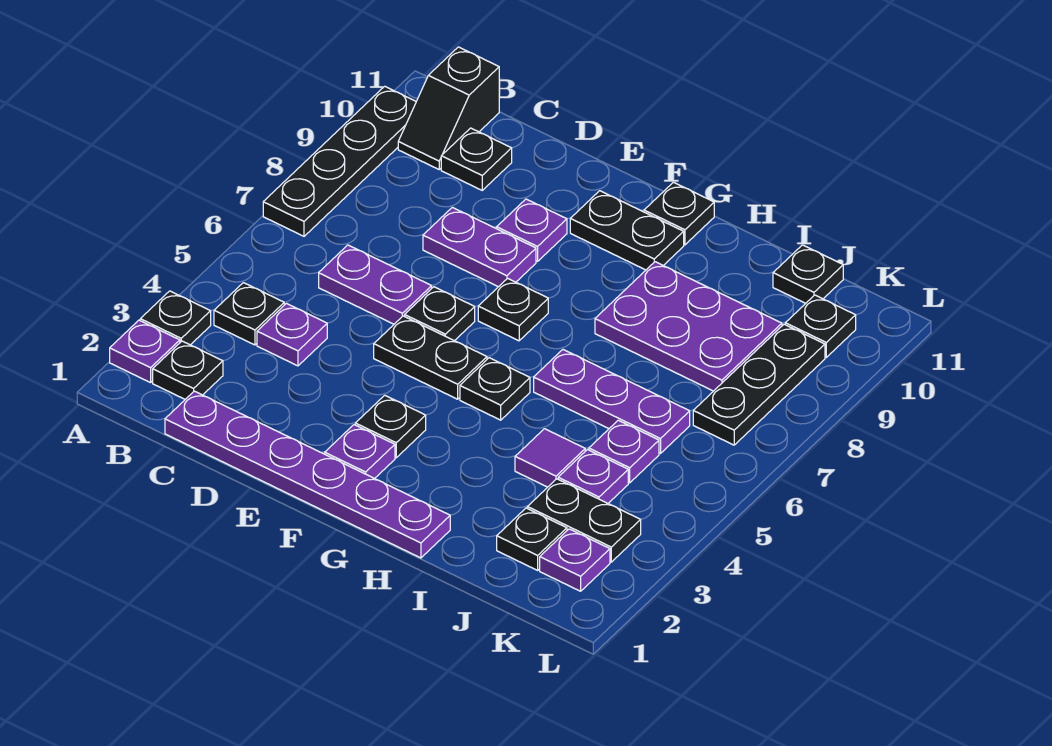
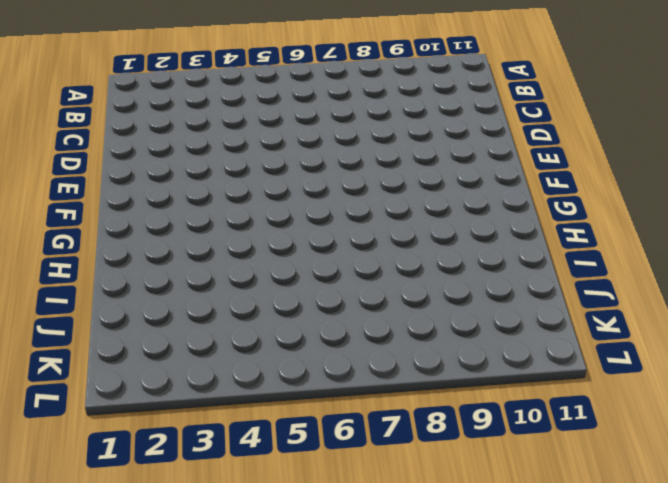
none -> purple 1x1 plate [110,320,180,383]
none -> black 1x1 plate [140,291,211,345]
none -> black 1x4 plate [263,86,416,236]
none -> black 1x1 plate [153,341,223,399]

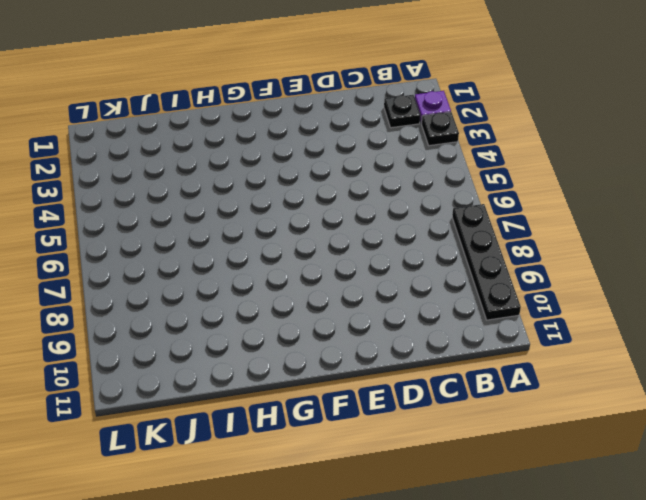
none -> black 1x1 plate [214,283,284,345]
none -> black 1x2 slope [398,47,499,169]
none -> purple 1x6 plate [165,391,450,558]
none -> purple 1x1 plate [257,304,327,366]

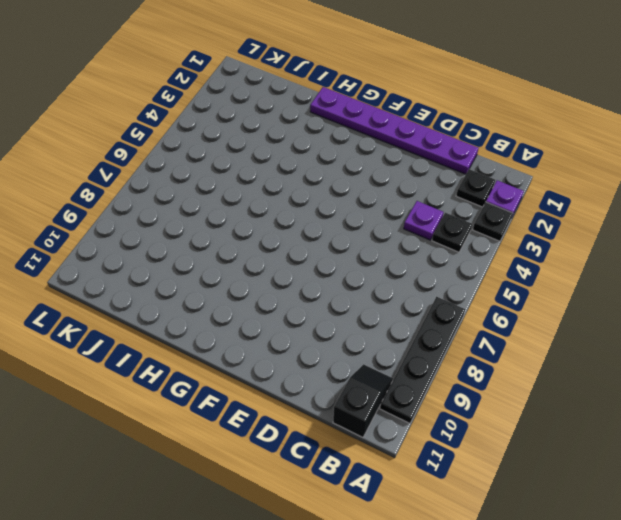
none -> purple 1x2 plate [319,245,432,324]
none -> black 1x1 plate [441,128,512,190]
none -> purple 1x2 plate [423,207,536,287]
none -> black 1x2 plate [374,316,487,399]

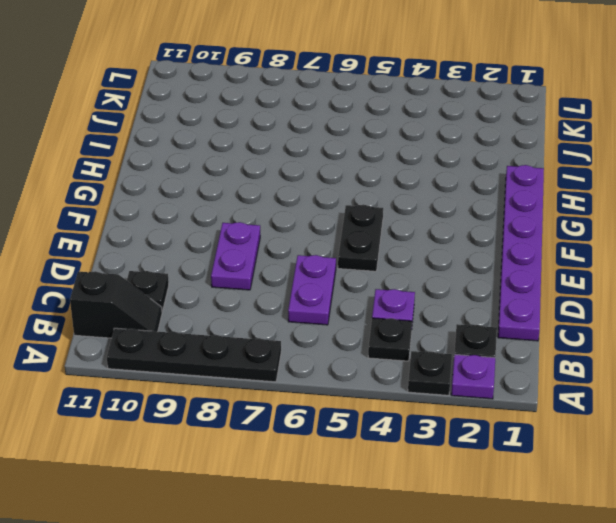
none -> black 1x1 plate [405,287,475,341]
none -> purple 1x1 plate [497,199,567,261]
none -> purple 1x1 plate [325,425,395,479]
none -> black 1x1 plate [355,395,426,458]

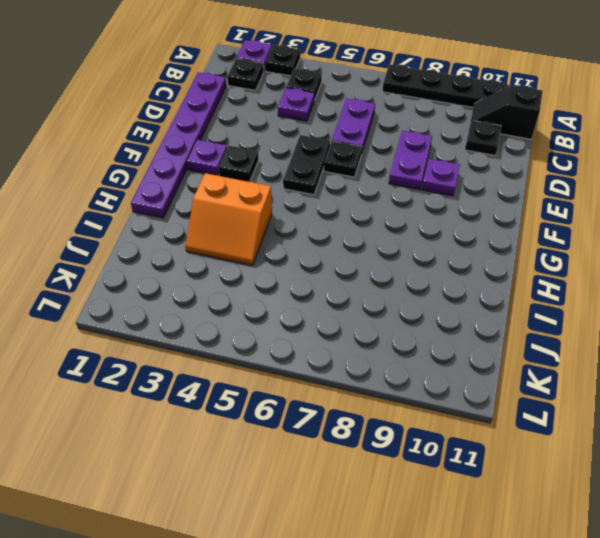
orange 2x2 slope [185,173,272,265] -> purple 1x1 tile [515,429,585,487]
none -> black 1x1 plate [478,278,548,341]
none -> black 1x2 plate [570,191,684,270]
none -> black 1x1 plate [460,358,530,420]
none -> black 1x1 plate [644,182,714,245]

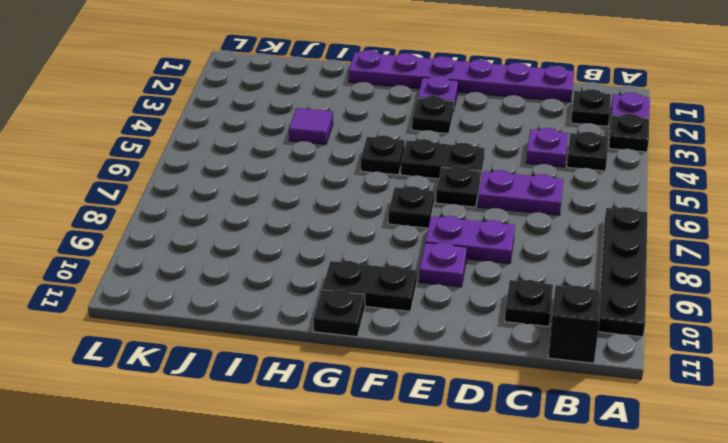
none -> purple 1x3 plate [534,350,690,454]
none -> purple 2x3 plate [595,262,782,391]
none -> black 1x1 plate [497,508,567,570]
none -> black 1x2 plate [527,479,641,562]

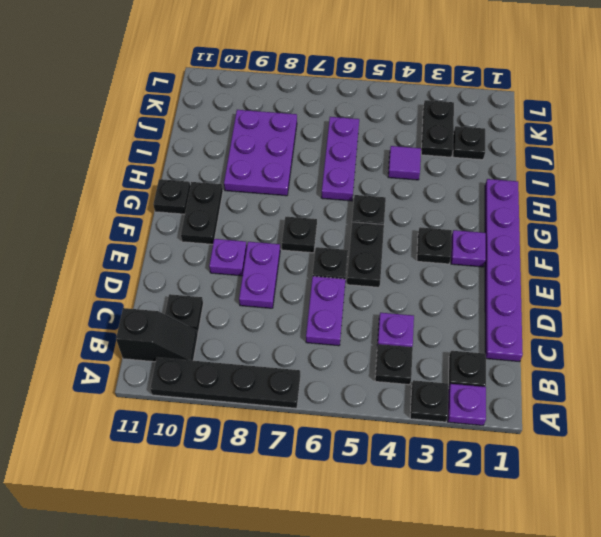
none -> purple 1x1 plate [558,450,628,503]
none -> purple 1x1 plate [589,420,659,483]
none -> black 1x1 plate [773,245,843,303]
none -> purple 1x1 plate [540,529,610,591]

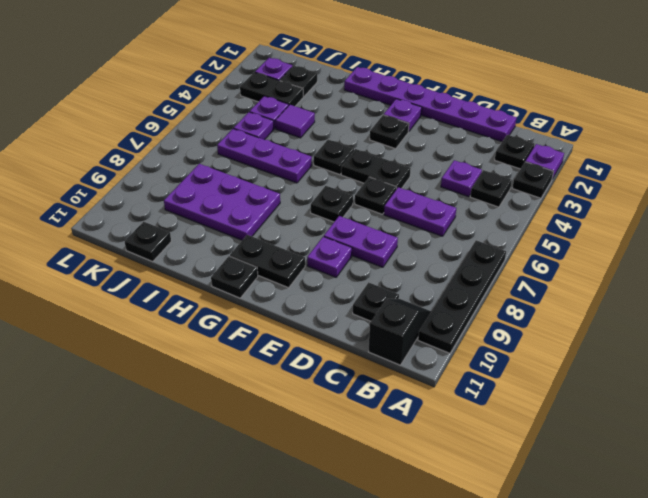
none -> black 1x3 plate [693,324,825,445]
none -> black 1x1 plate [785,295,856,357]

